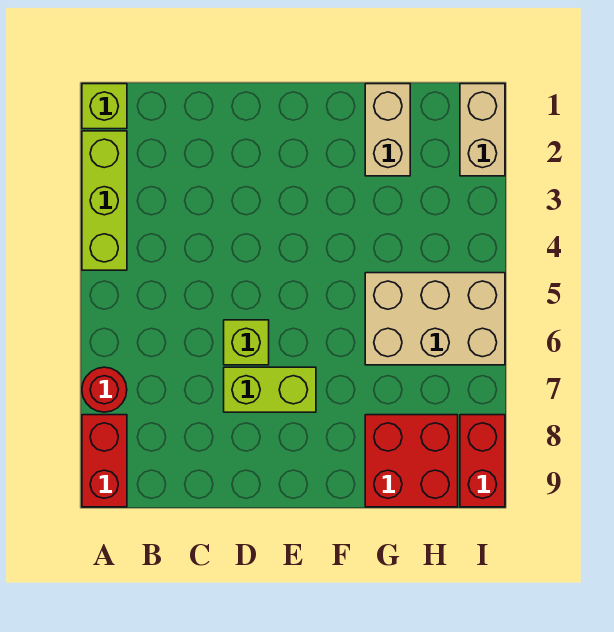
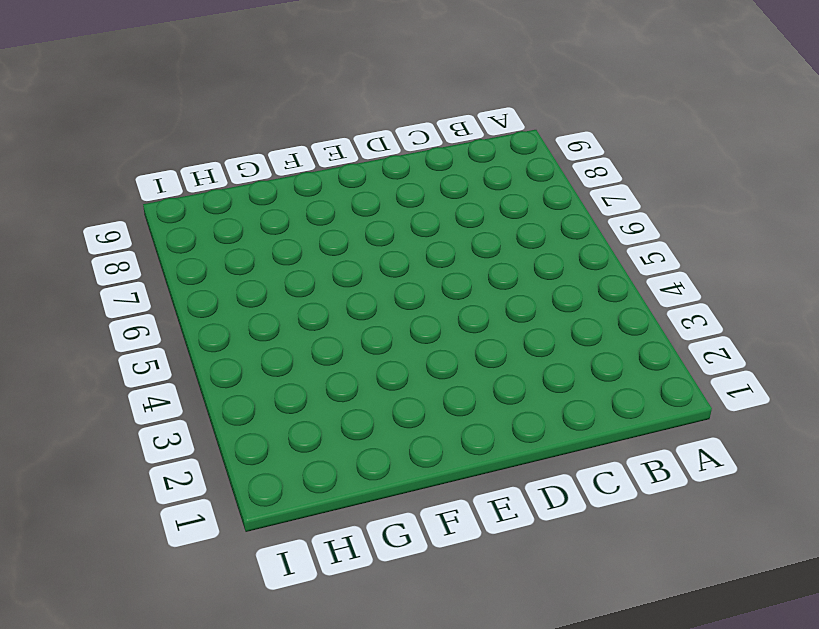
none -> lime 1x1 brick [82,84,127,129]
none -> lime 1x3 brick [82,131,127,270]

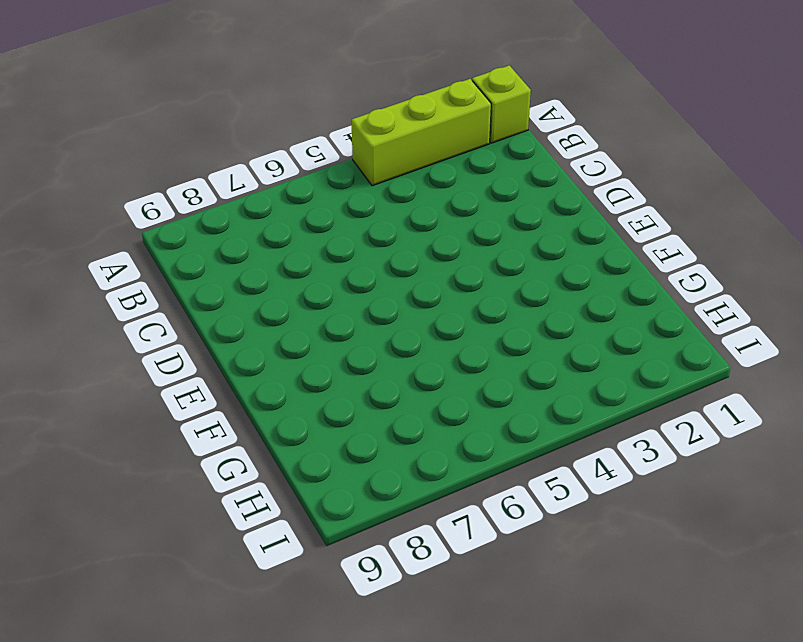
none -> red 1x1 round brick [82,367,127,412]
none -> red 1x2 brick [82,415,127,507]

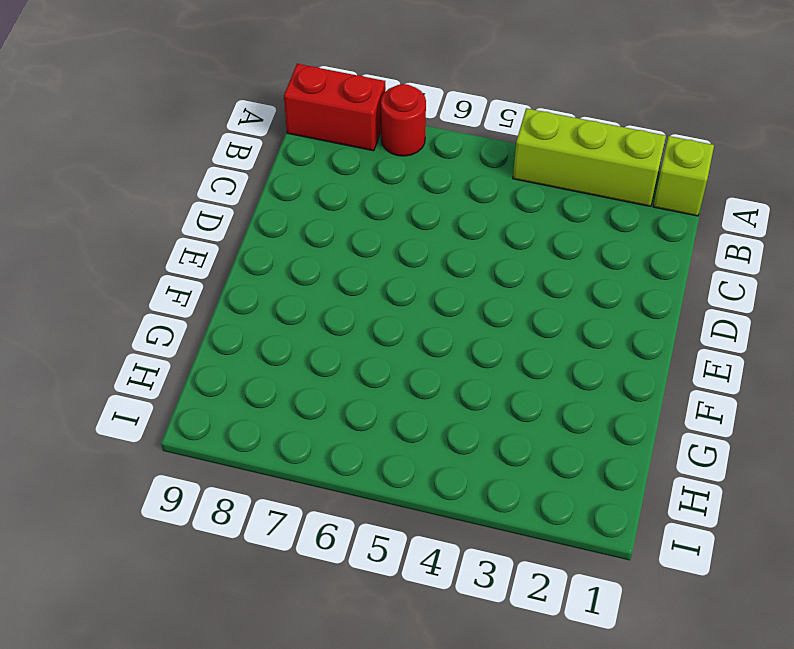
none -> lime 1x1 brick [224,320,269,365]
none -> lime 1x2 brick [224,367,316,412]

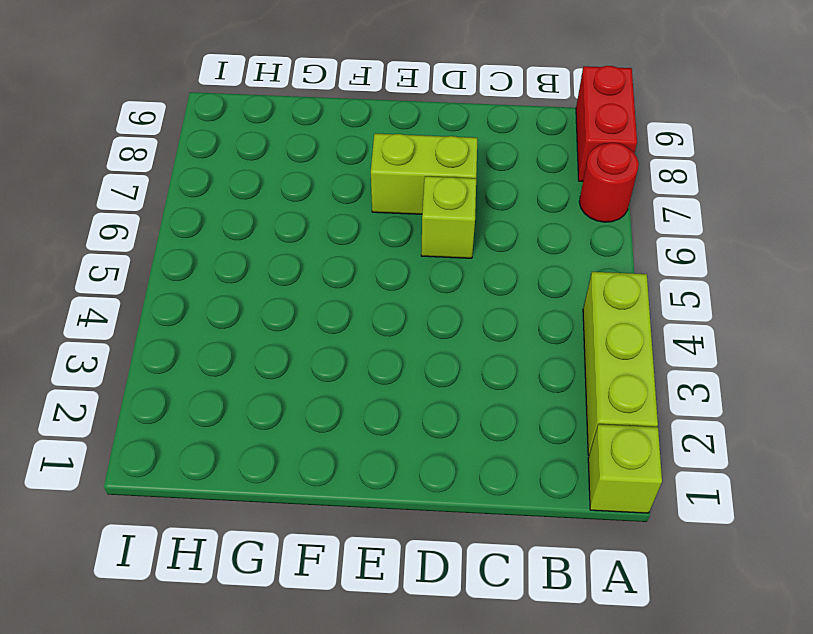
none -> tan 1x2 brick [365,84,410,176]
none -> tan 2x3 brick [365,273,505,365]

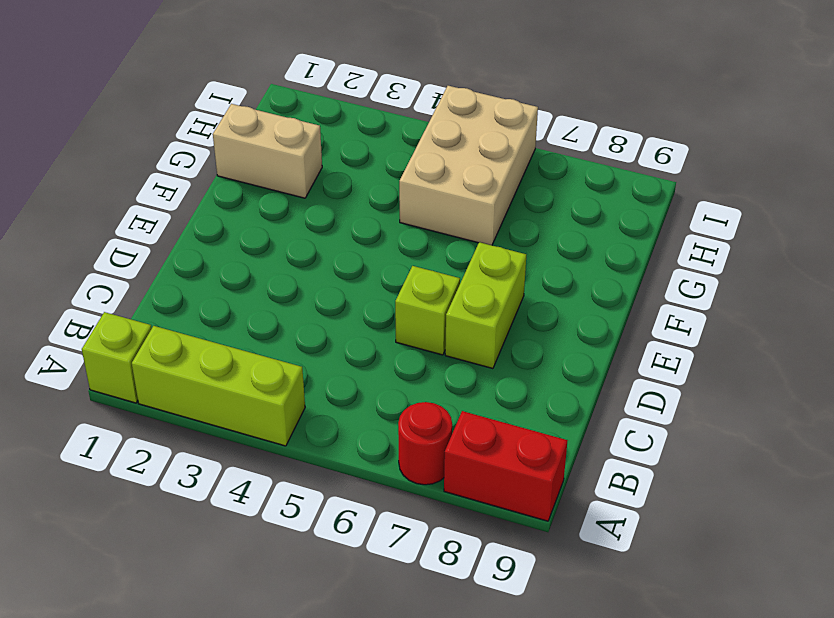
none -> red 2x2 brick [365,415,458,507]
none -> tan 1x2 brick [460,84,505,176]

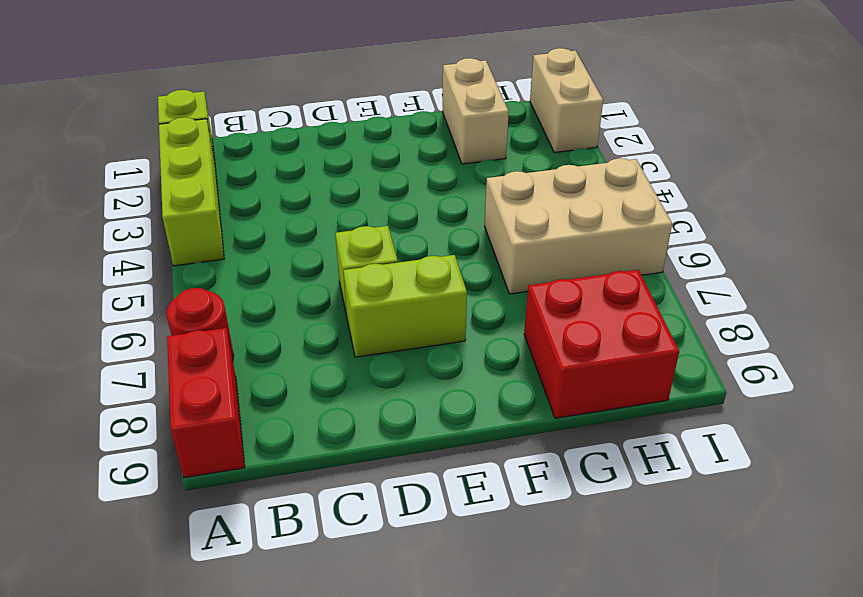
none -> red 1x2 brick [460,415,505,507]

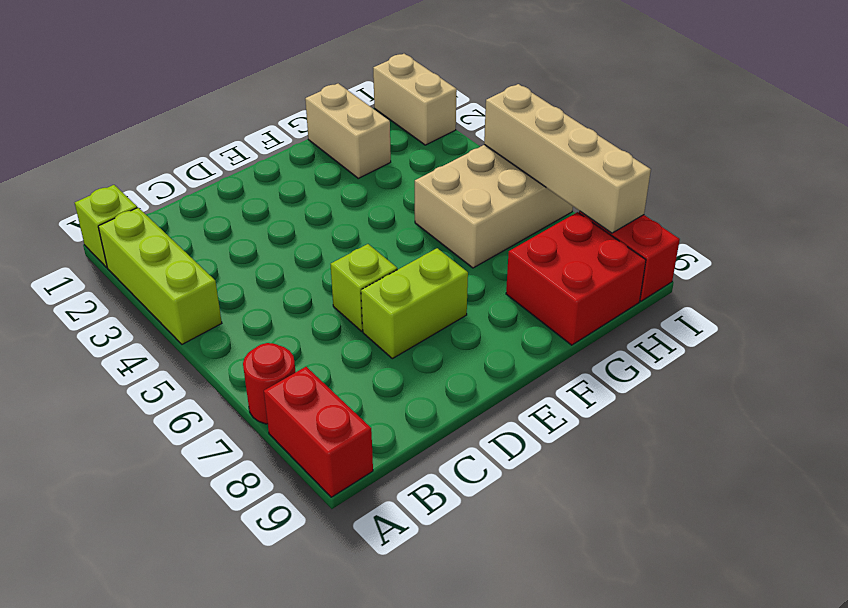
tan 1x4 brick [484,84,651,233] -> none

